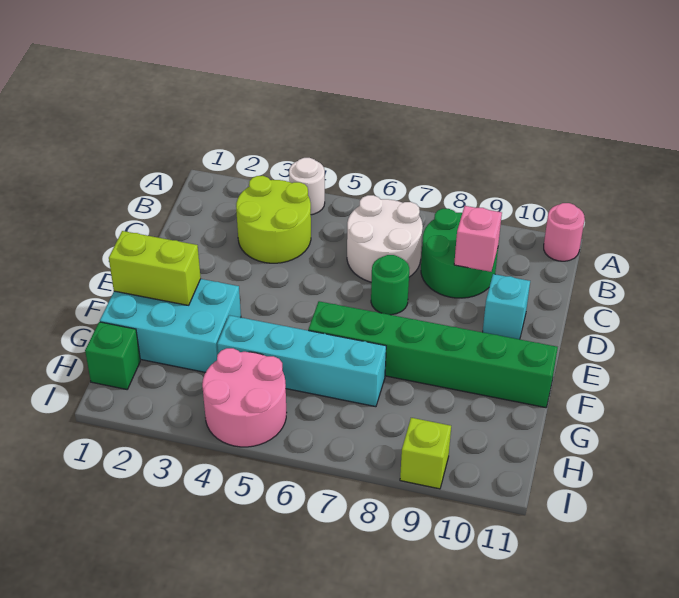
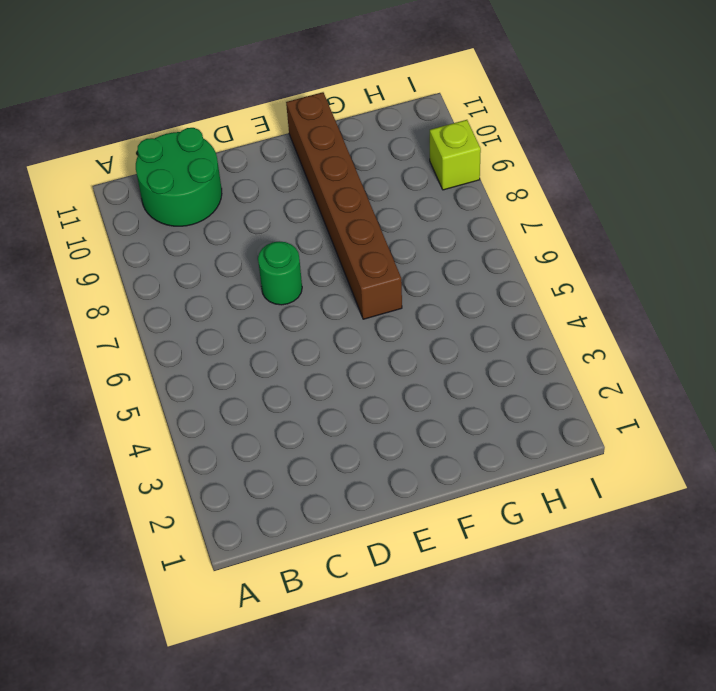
green 2x2 round brick [136,128,222,226] -> green 2x2 round brick moved to [421,209,499,298]
brown 1x6 brick [286,92,402,319] -> green 1x6 brick [308,301,558,408]
none -> white 1x1 round brick [289,158,325,215]
none -> pink 1x1 round brick [544,203,585,261]
none -> lime 2x2 round brick [236,176,311,263]

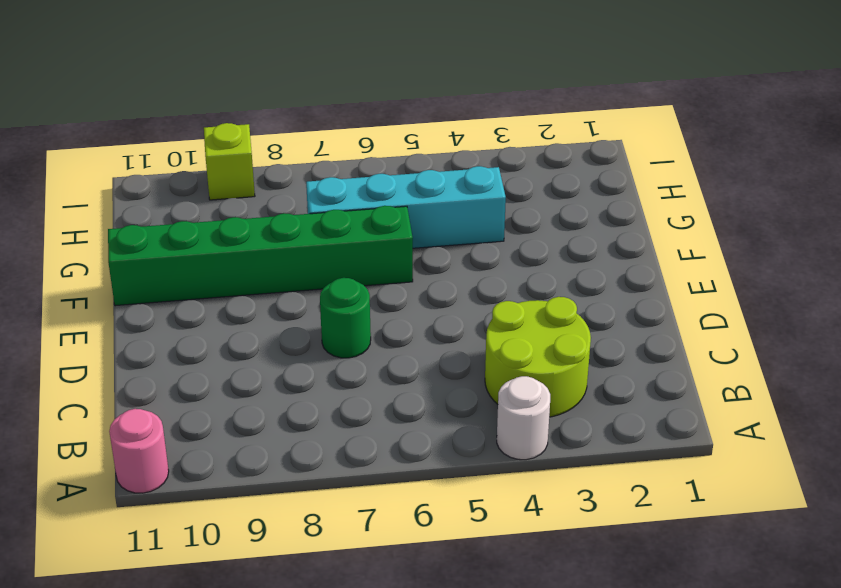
none -> white 2x2 round brick [347,195,423,282]
none -> green 2x2 round brick [421,209,499,298]
none -> cyan 1x1 brick [483,274,530,339]

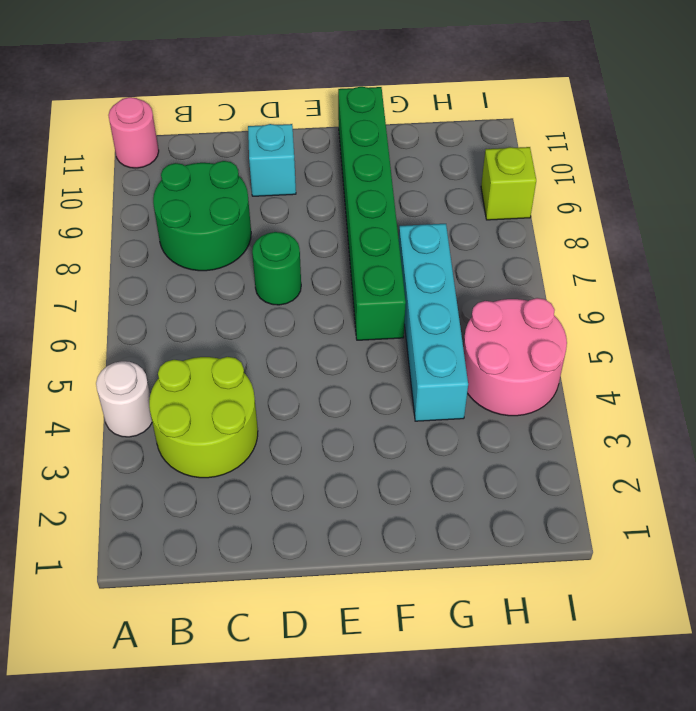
none -> white 2x2 round brick [347,195,423,282]
none -> cyan 2x3 brick [100,279,241,372]
none -> green 1x1 brick [85,322,140,389]

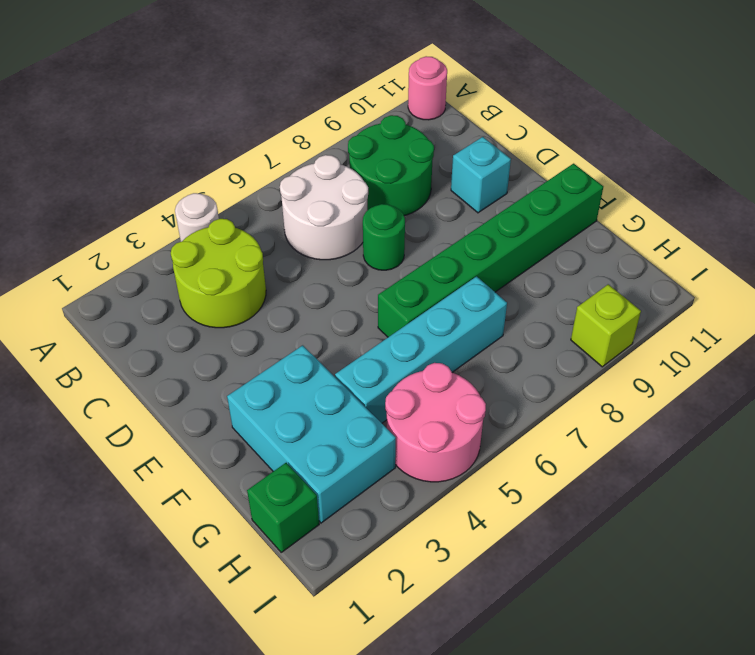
cyan 2x3 brick [227,345,396,523] -> cyan 2x3 brick turned to [100,279,241,372]
none -> pink 1x1 brick [454,206,502,272]
none -> lime 1x2 brick [109,231,201,305]

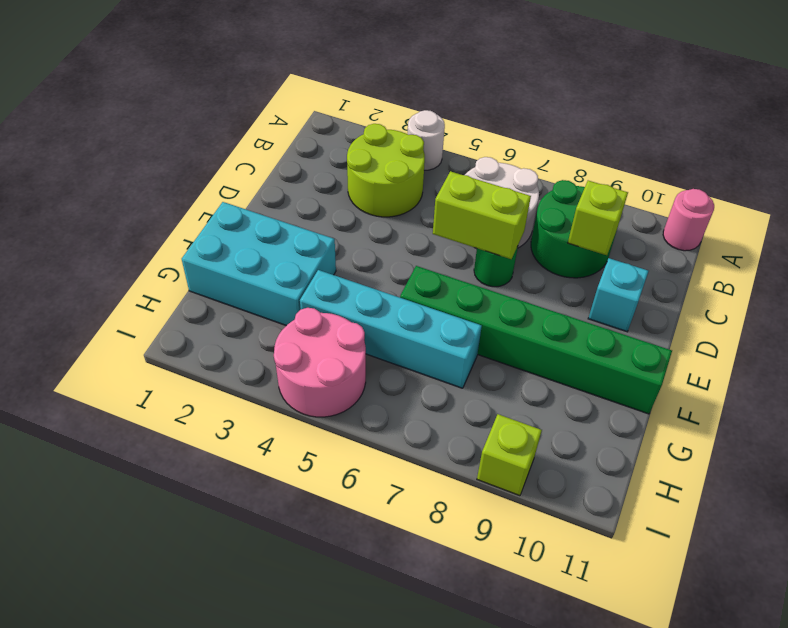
lime 1x1 brick [568,181,628,255] -> pink 1x1 brick [454,206,502,272]
lime 1x2 brick [433,171,531,259] -> lime 1x2 brick moved to [109,231,201,305]
none -> green 1x1 brick [85,322,140,389]

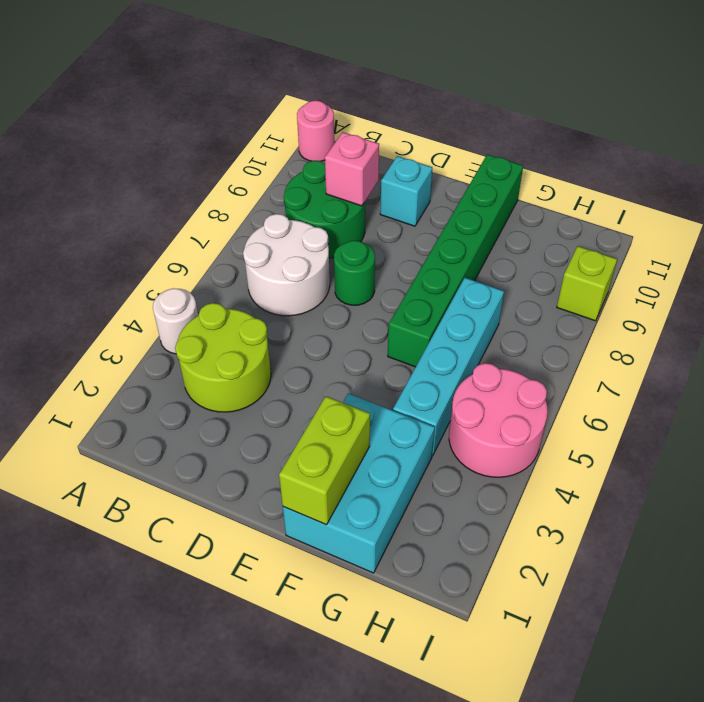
none -> green 1x1 brick [85,322,140,389]

